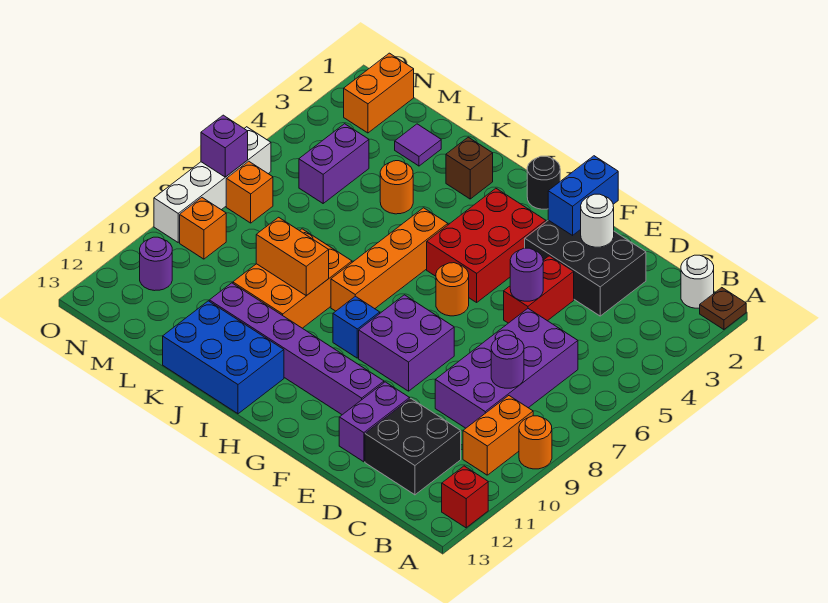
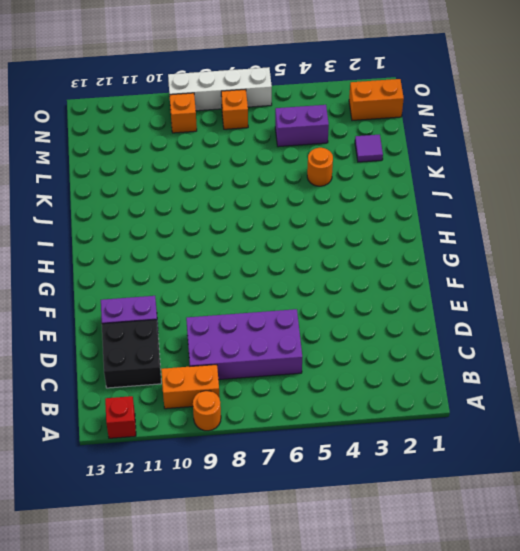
none -> brown 1x1 plate [700,288,746,330]
none -> white 1x1 round brick [681,255,714,308]
none -> black 2x3 brick [525,220,646,316]
none -> red 1x2 brick [504,256,574,323]

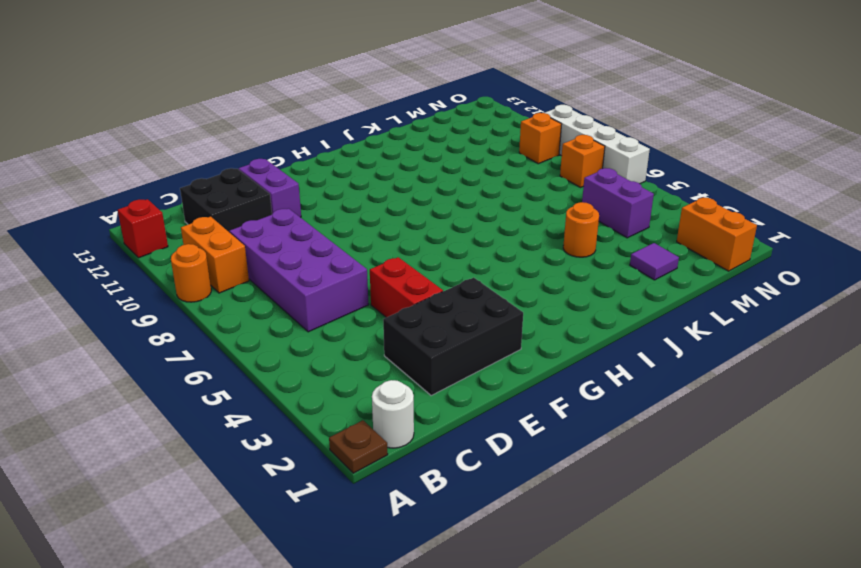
none -> purple 2x2 brick [359,295,454,391]
none -> purple 1x6 brick [209,283,384,415]
none -> red 2x3 brick [427,188,546,302]
none -> orange 1x1 round brick [436,263,469,316]

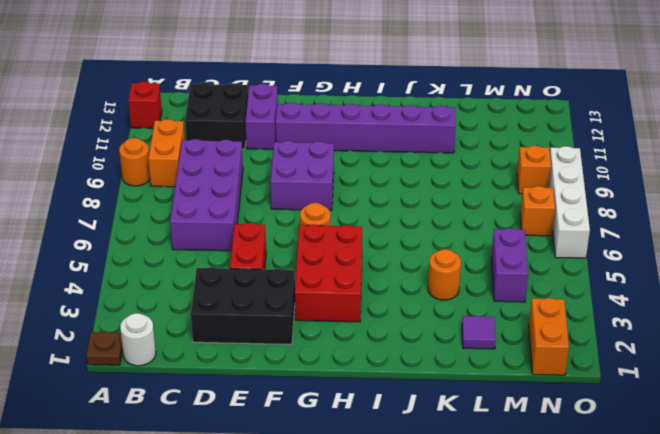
none -> black 1x1 round brick [527,156,560,209]
none -> blue 1x1 brick [333,296,380,358]
none -> orange 1x4 brick [331,208,448,311]
none -> blue 2x3 brick [163,301,284,414]

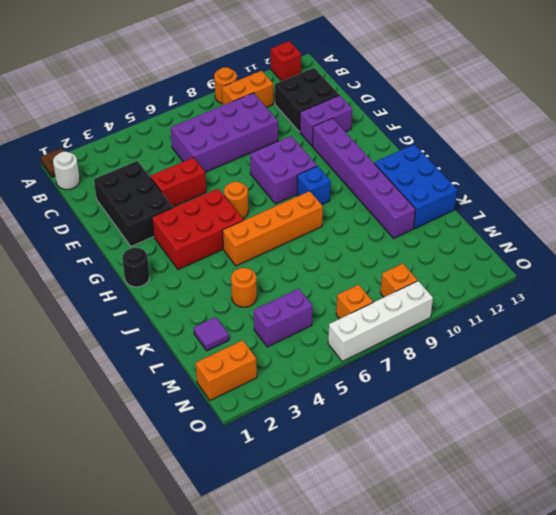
none -> brown 1x1 brick [446,137,493,199]
none -> orange 2x3 brick [233,229,352,328]
none -> purple 1x1 round brick [140,237,172,291]
none -> purple 1x1 round brick [491,335,524,388]

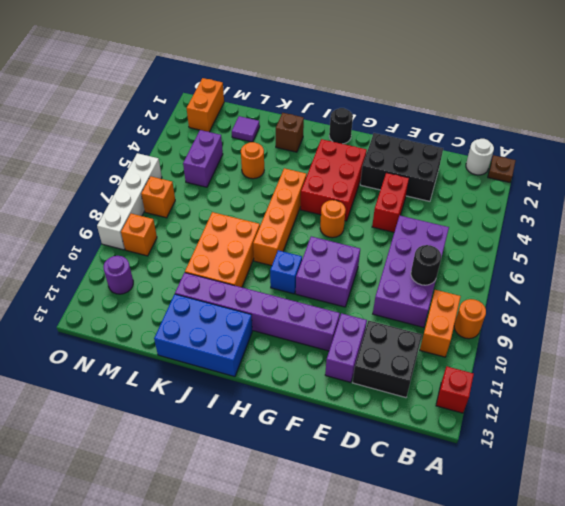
black 1x1 round brick [411,245,441,285] -> purple 1x1 round brick [491,335,524,388]
none -> white 1x1 round brick [581,194,614,247]
none -> purple 1x1 round brick [510,248,543,301]
none -> blue 1x2 brick [548,156,618,235]
none -> orange 1x2 brick [256,217,329,296]

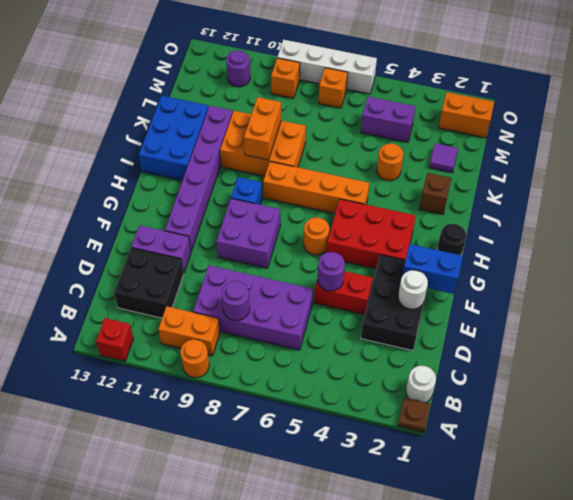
none -> purple 1x1 brick [201,115,248,177]

